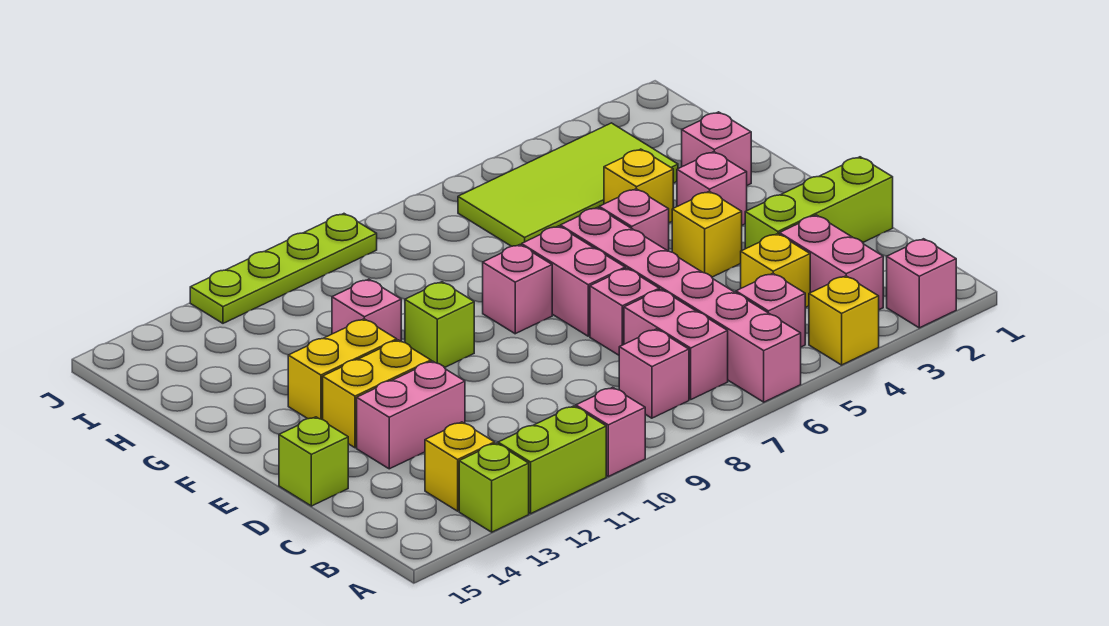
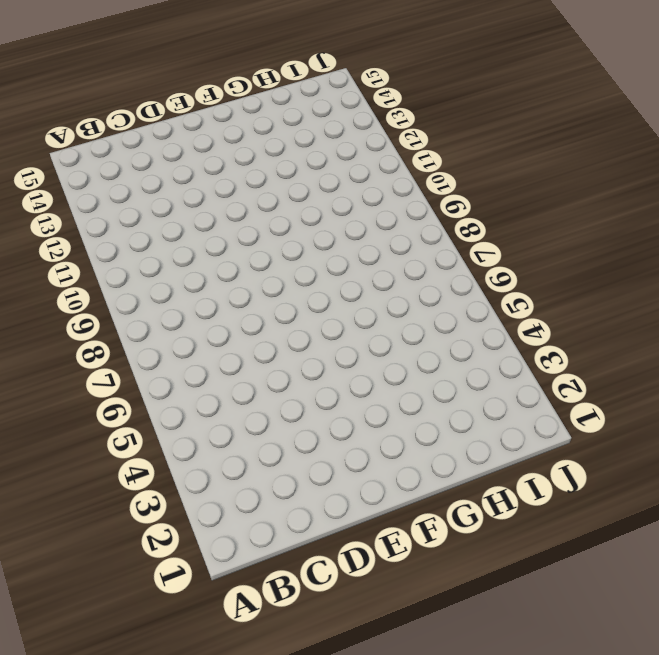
none -> pink 1x1 brick [887,239,956,328]
none -> yellow 1x1 brick [809,276,879,365]
none -> pink 1x6 brick [560,207,801,402]

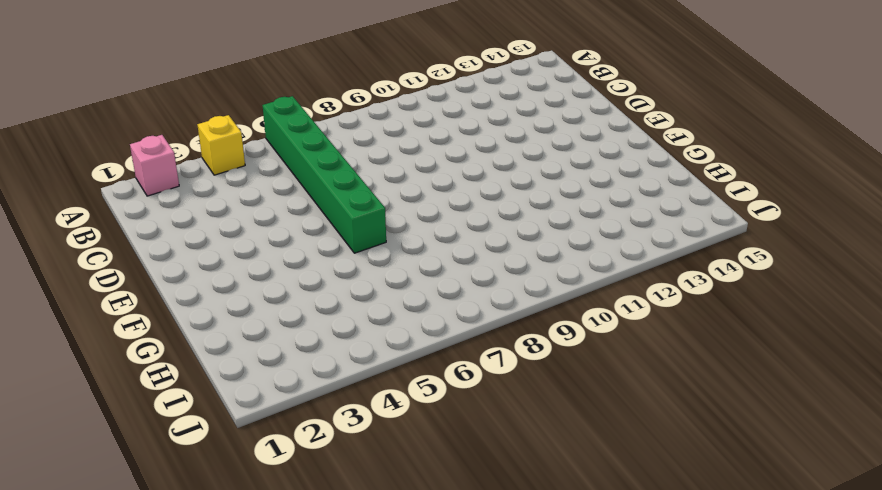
green 1x6 brick [262,96,386,253] -> pink 1x6 brick [560,207,801,402]
none -> pink 1x1 brick [576,387,645,476]
none -> lime 1x2 brick [498,406,606,514]
none -> lime 1x1 brick [459,443,529,532]

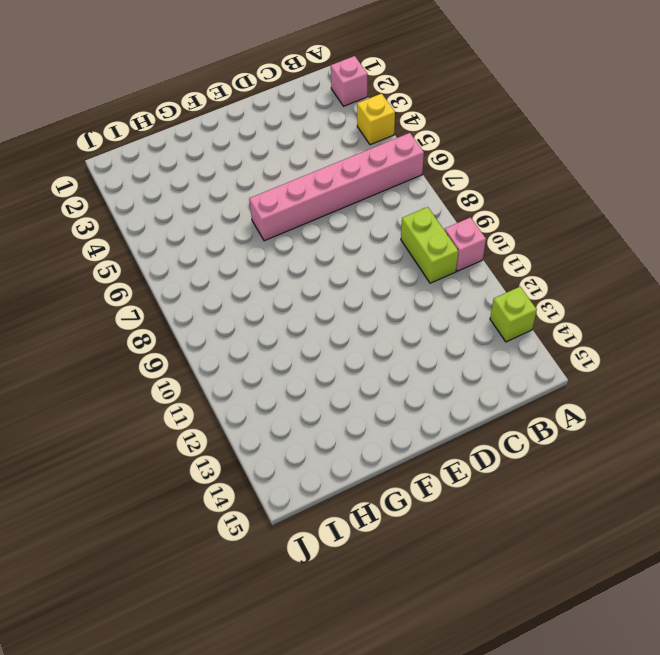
lime 1x2 brick [401,207,458,283] -> lime 1x2 brick moved to [498,406,606,514]
none -> pink 1x2 brick [780,215,883,310]
none -> pink 1x1 brick [736,273,805,347]
none -> pink 1x2 brick [624,290,728,399]

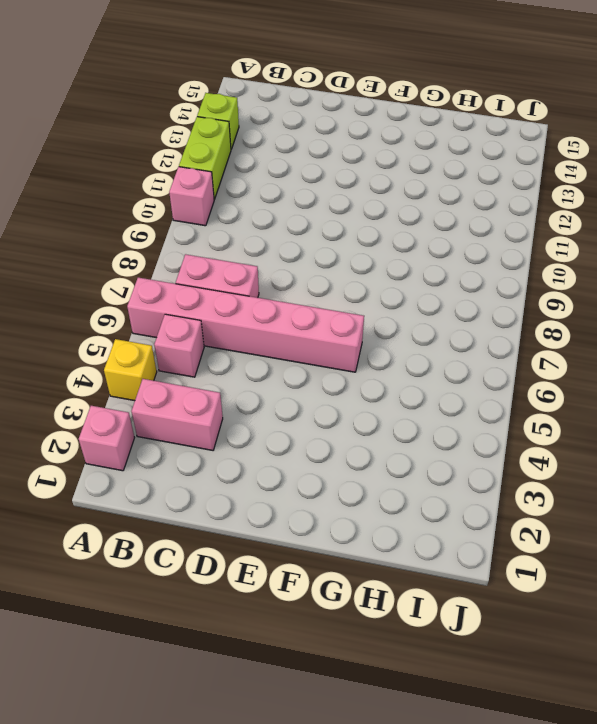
none -> pink 1x1 brick [619,329,689,418]
none -> yellow 1x1 brick [425,422,495,511]
none -> yellow 1x1 brick [741,234,810,308]

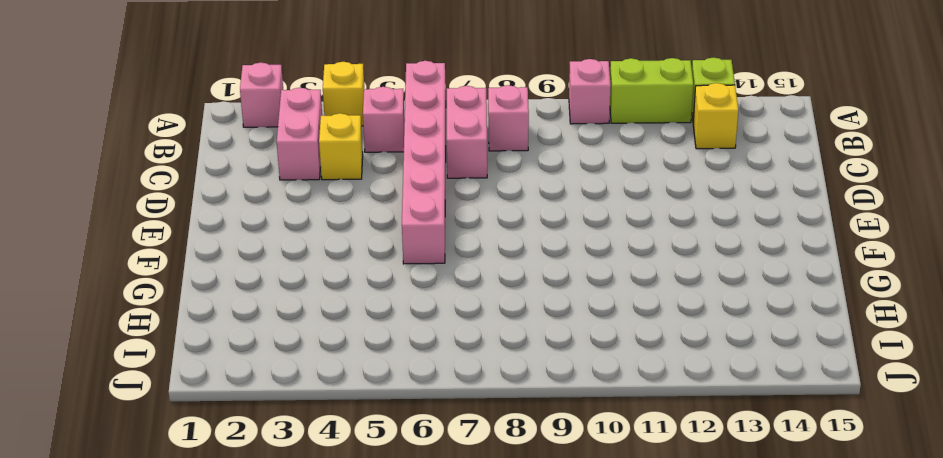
none -> lime 1x3 brick [745,157,893,249]
none -> pink 1x1 brick [590,268,659,355]
none -> pink 1x2 brick [357,361,465,469]

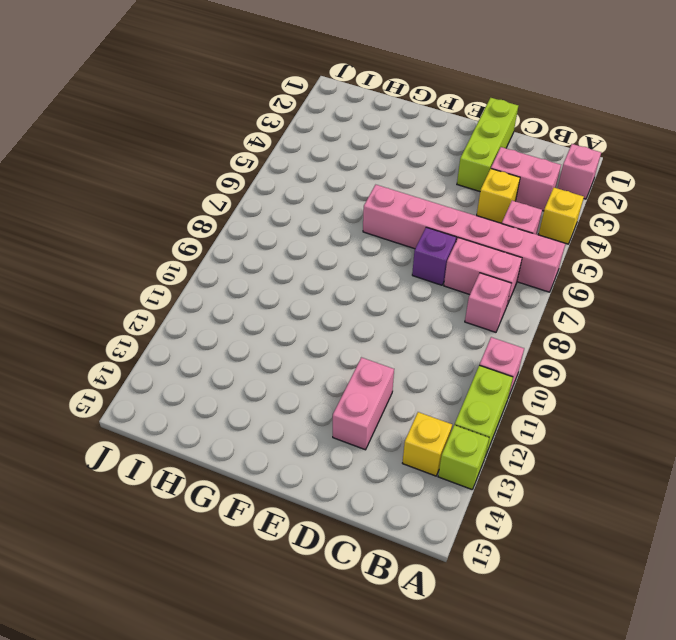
purple 1x1 brick [412,227,456,285] -> pink 1x1 brick [590,268,659,355]
none -> lime 1x1 brick [279,417,348,506]
none -> yellow 1x1 brick [672,191,742,277]
none -> pink 1x2 brick [522,226,625,336]

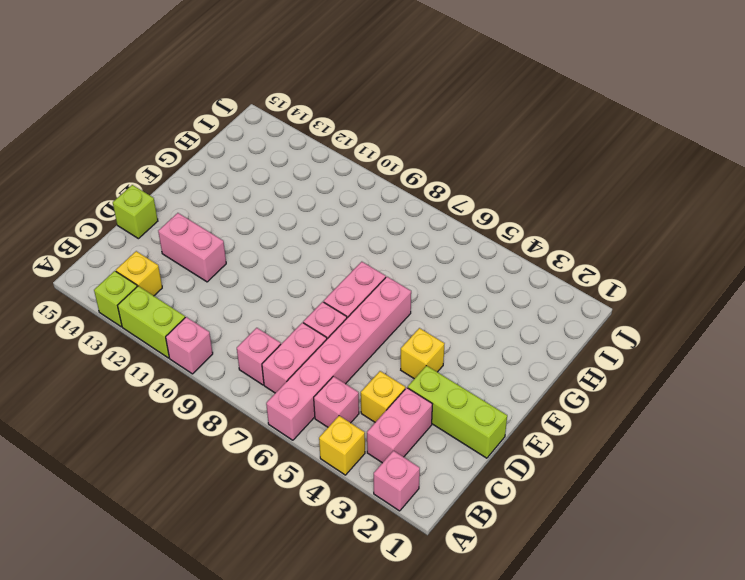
none -> yellow 1x2 brick [323,340,431,448]
none -> pink 1x1 brick [677,152,747,225]
none -> pink 1x1 brick [599,189,669,251]

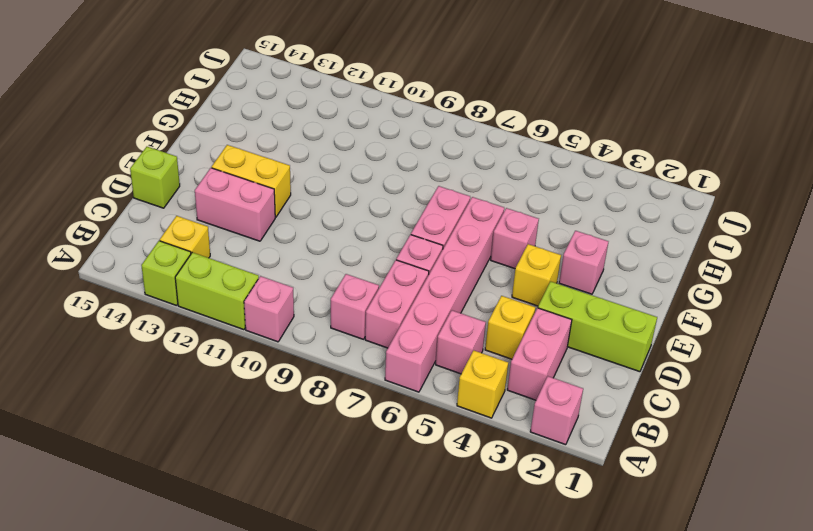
none -> pink 1x1 brick [483,245,552,334]
none -> lime 1x1 brick [405,282,474,368]
none -> yellow 1x2 brick [288,319,397,420]

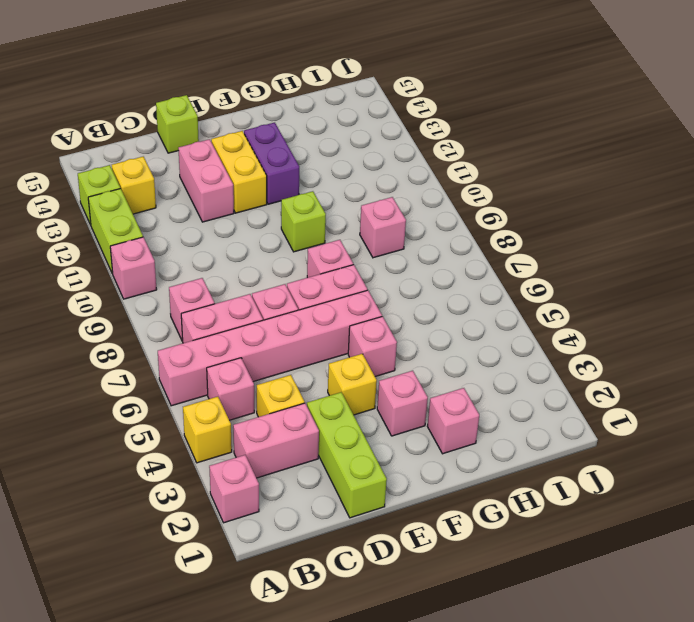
purple 1x2 brick [244,123,299,204] -> yellow 1x2 brick [288,319,397,420]
pink 1x1 brick [360,197,406,258] -> pink 1x1 brick moved to [332,279,401,341]
none -> yellow 1x1 brick [604,149,673,223]
none -> lime 2x4 tile [458,123,678,246]
none -> lime 1x4 plate [190,214,377,323]

